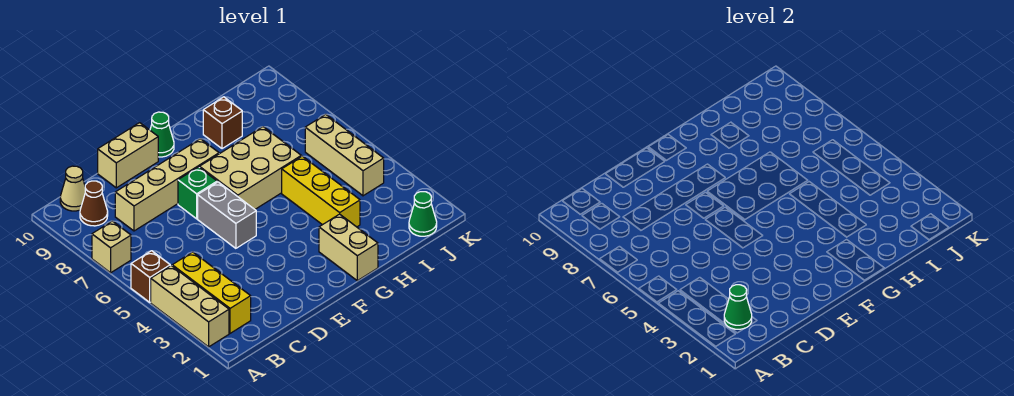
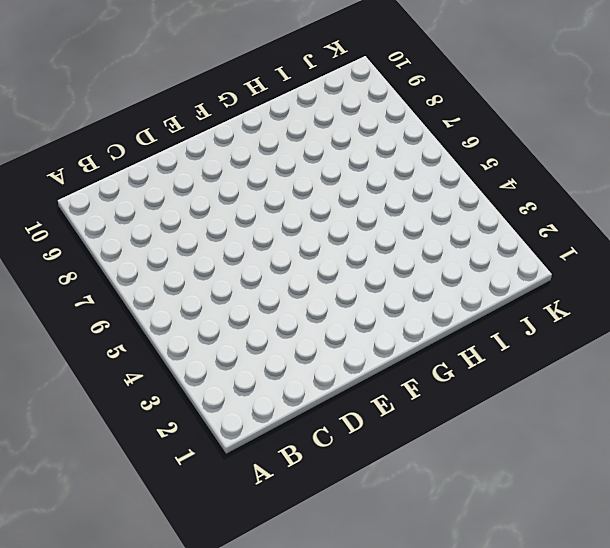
none -> tan 1x3 brick [151,266,229,347]
none -> brown 1x1 brick [131,251,170,302]
none -> tan 1x1 brick [92,221,131,273]

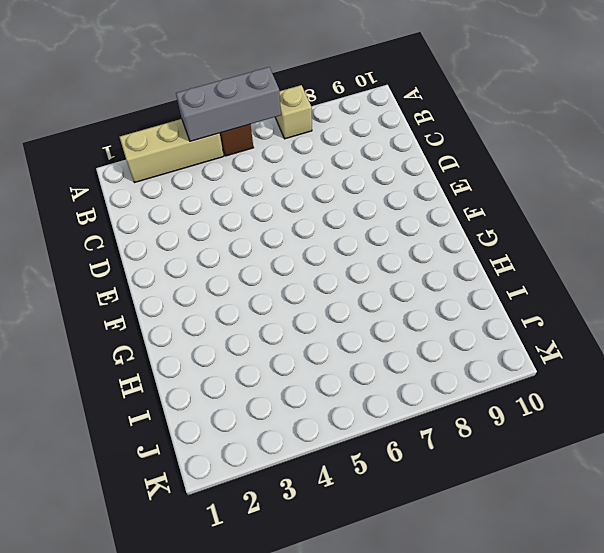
grey 1x3 brick [176,67,281,141] -> none
none -> yellow 1x3 brick [172,252,251,333]
none -> brown 1x1 cone [80,181,108,226]
none -> tan 1x1 cone [60,166,85,211]

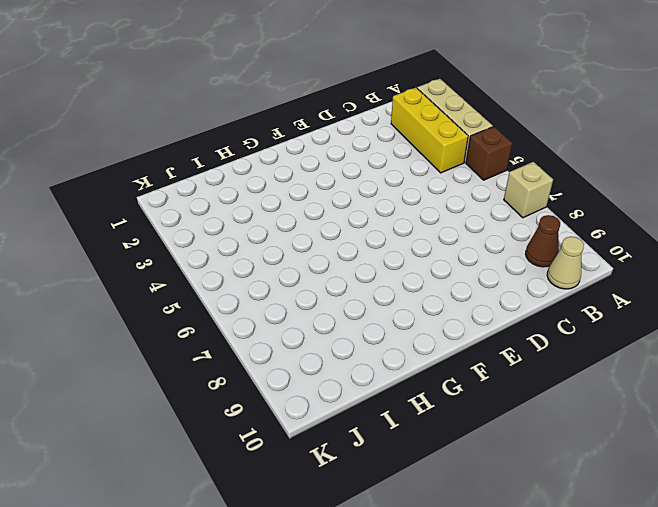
none -> tan 1x4 brick [115,139,219,231]
none -> tan 1x2 brick [98,123,158,188]
none -> grey 1x2 brick [198,182,256,248]

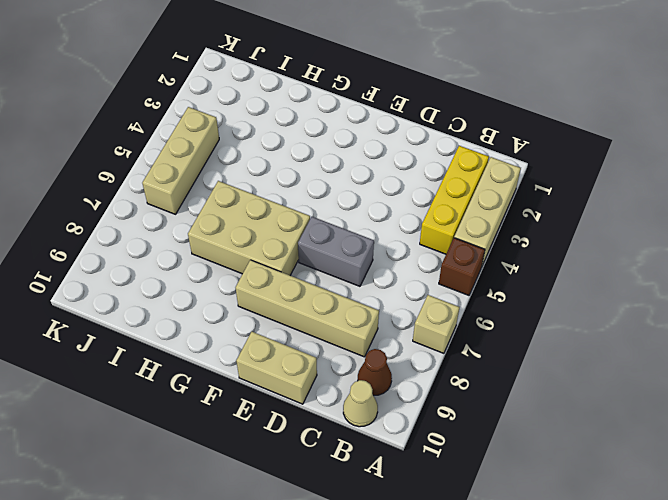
grey 1x2 brick [298,217,374,286] -> grey 1x2 brick turned to [198,182,256,248]
none -> green 1x1 brick [178,167,217,219]
none -> green 1x1 cone [150,112,174,157]
none -> tan 1x2 brick [319,214,378,281]

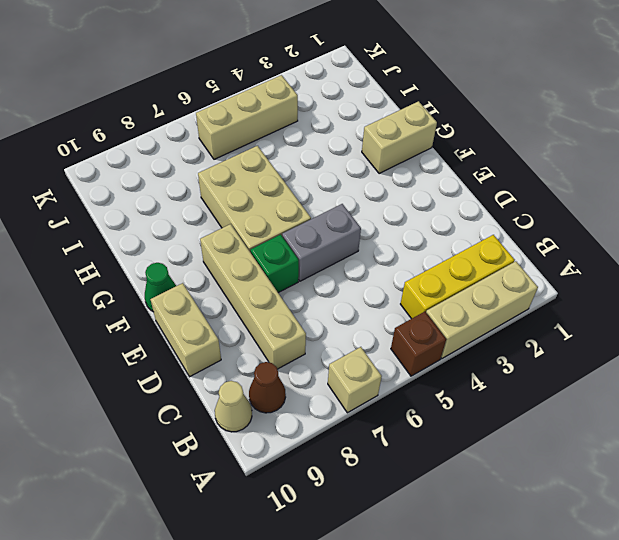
none -> yellow 1x3 brick [282,156,360,227]
none -> brown 1x1 brick [203,97,242,149]
none -> green 1x1 cone [409,192,437,236]

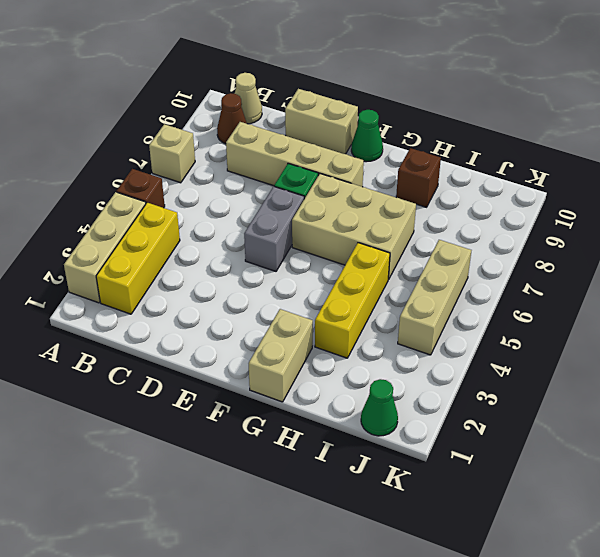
none -> green 1x1 cone [724,285,752,329]

